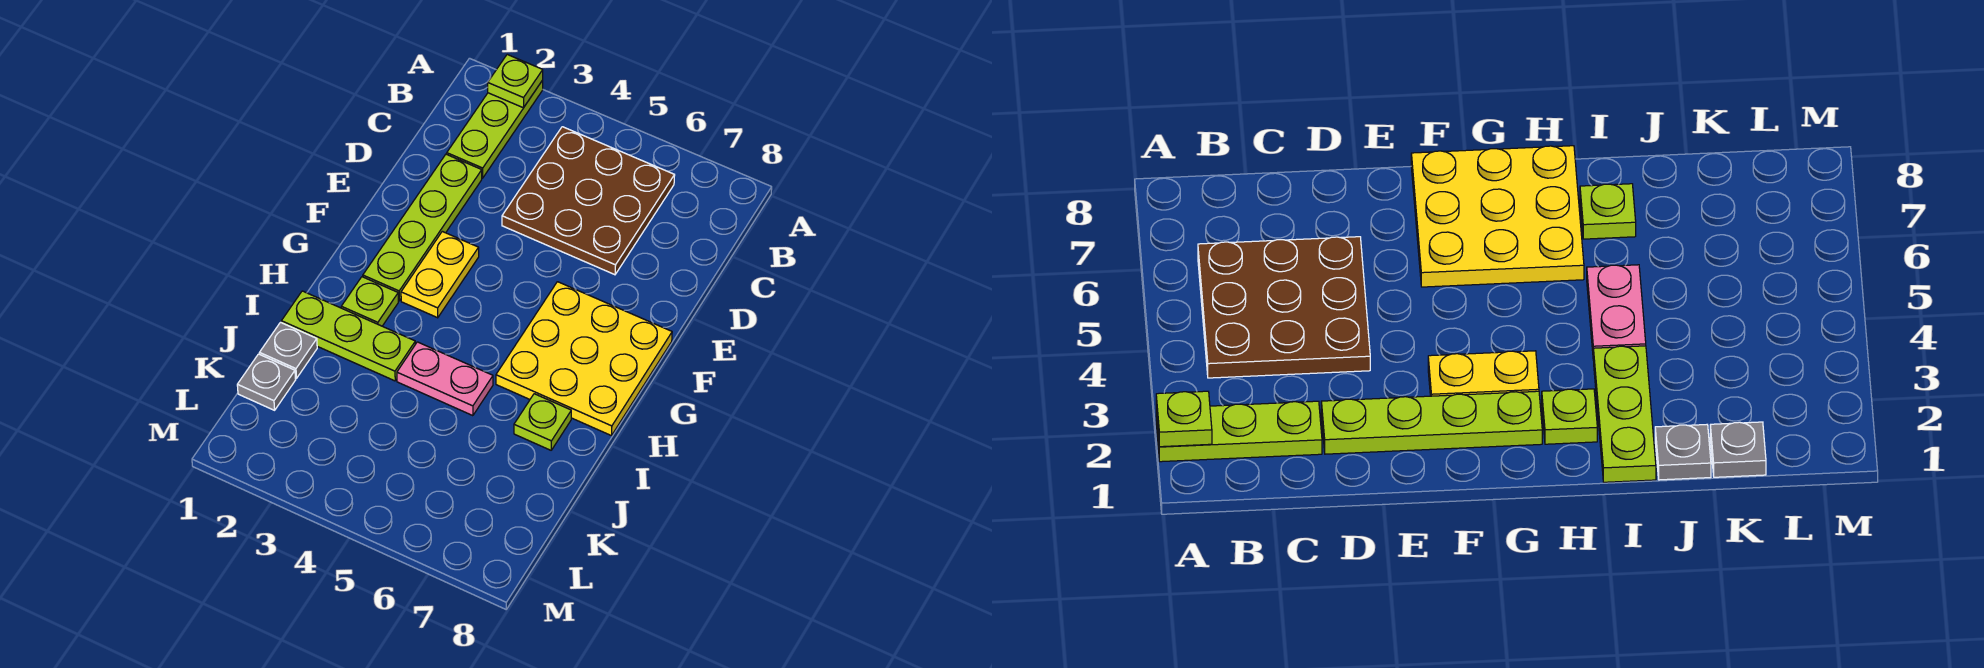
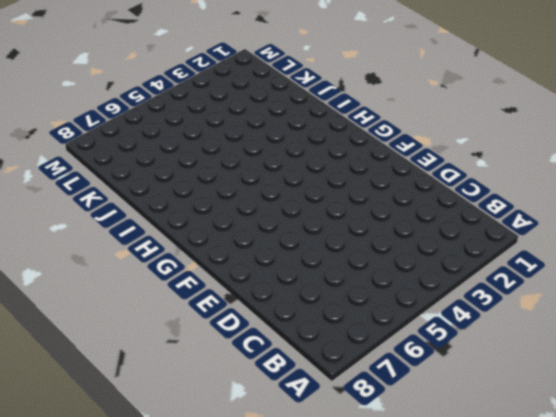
none -> lime 1x3 plate [447,80,543,178]
none -> brown 3x3 plate [502,127,675,275]
none -> lime 1x4 plate [363,154,482,301]

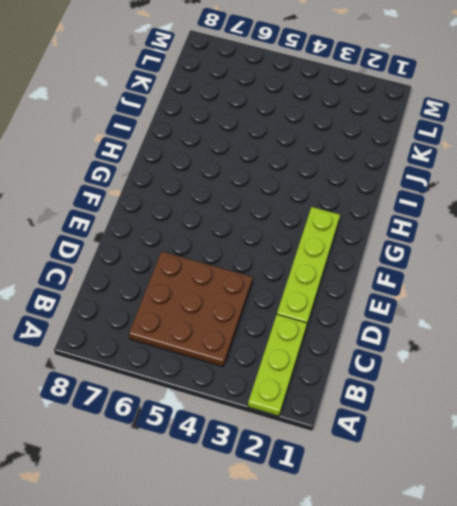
none -> yellow 1x2 plate [401,231,479,318]
none -> yellow 3x3 plate [496,282,672,436]
none -> lime 1x1 plate [341,277,398,326]

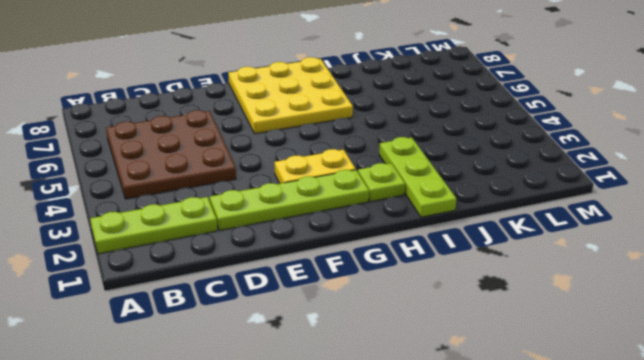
none -> pink 1x2 plate [397,342,493,416]
none -> lime 1x1 plate [514,394,571,450]
none -> grey 1x1 plate [260,322,317,378]

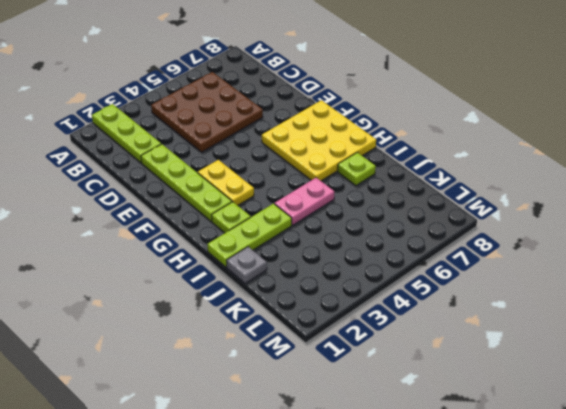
none -> grey 1x1 plate [237,354,296,410]
none -> lime 1x1 plate [488,55,543,108]

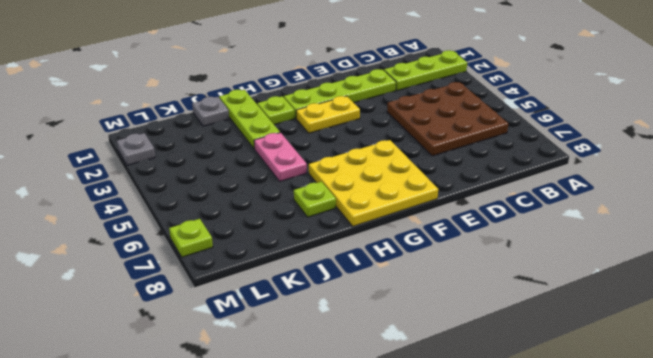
grey 1x1 plate [117,133,155,165] -> grey 1x1 plate moved to [237,354,296,410]
lime 1x1 plate [169,219,213,257] -> lime 1x1 plate moved to [488,55,543,108]

